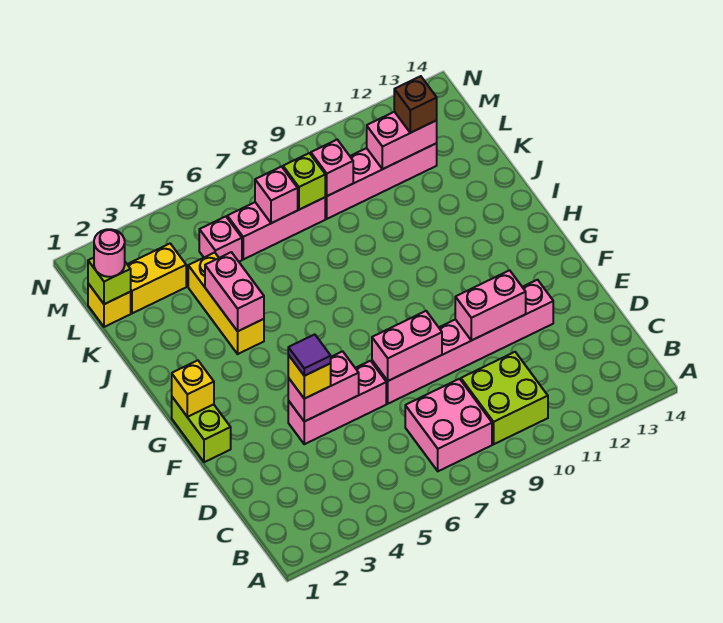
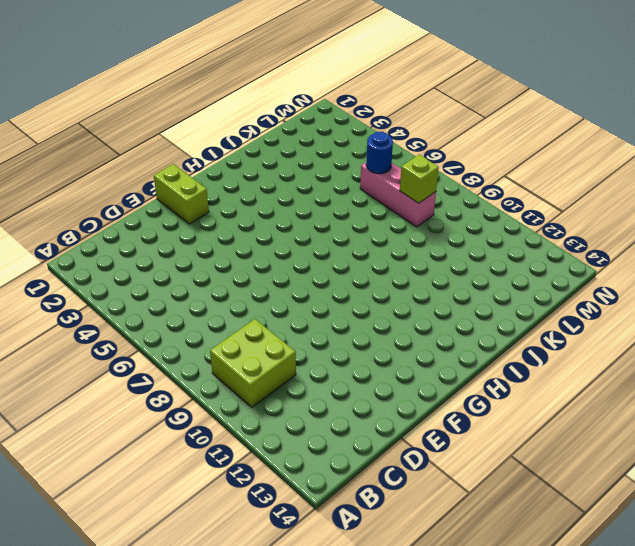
lime 1x2 brick [154,164,209,224] -> lime 1x2 brick turned to [172,397,231,462]
blue 1x1 round brick [366,132,393,174] -> none
none -> pink 2x2 brick [405,379,492,471]
none -> pink 1x3 brick [288,361,386,444]
none -> pink 1x6 brick [372,280,553,404]

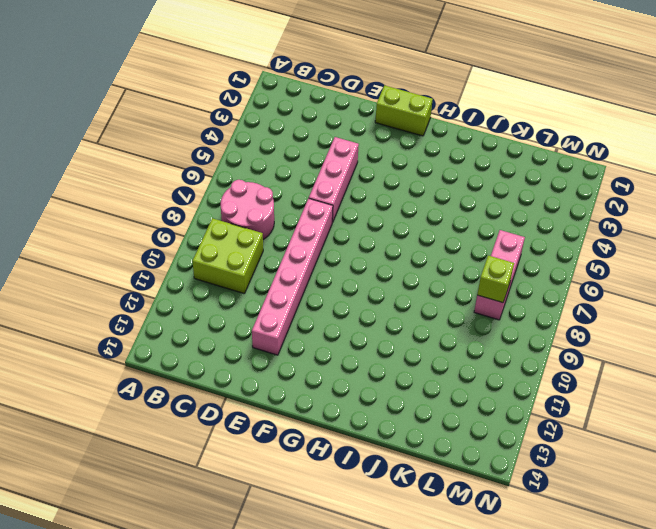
pink 2x2 round brick [221,180,274,240] -> pink 2x2 brick [405,379,492,471]
none -> yellow 1x3 brick [188,252,264,354]
none -> yellow 1x1 brick [88,284,131,327]
none -> yellow 1x2 brick [127,244,186,313]

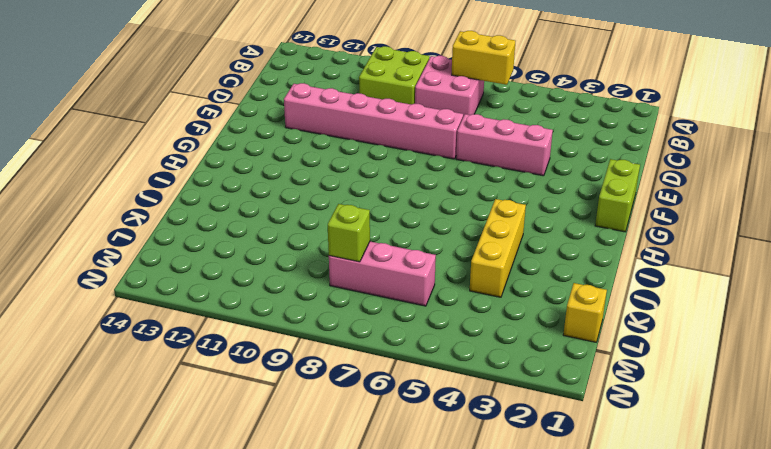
yellow 1x2 brick [451,31,516,85] -> yellow 1x2 brick moved to [127,244,186,313]
none -> pink 1x1 brick [199,217,242,261]
none -> pink 1x4 brick [325,143,437,219]
none -> pink 1x2 brick [288,351,359,422]

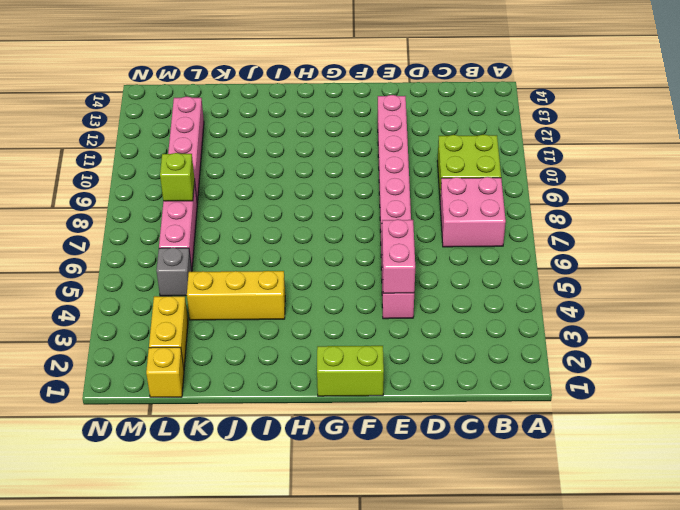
grey 1x1 brick [156,248,192,296] -> pink 1x1 brick [199,217,242,261]
none -> pink 1x2 brick [372,311,442,381]
none -> pink 1x2 brick [455,270,526,341]
none -> yellow 1x1 brick [172,360,214,417]

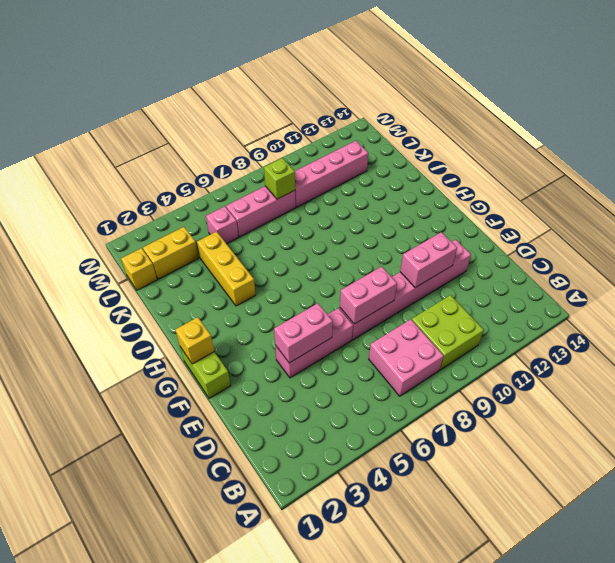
none -> pink 1x2 brick [205,252,264,331]
none -> lime 1x1 brick [88,258,131,304]
none -> pink 1x1 brick [255,167,298,223]

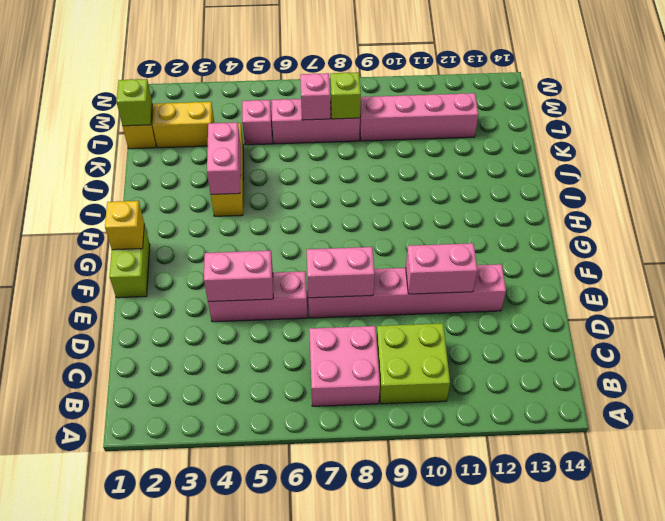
none -> pink 1x1 brick [311,140,353,196]
none -> pink 1x2 brick [367,112,437,169]
none -> yellow 1x1 brick [288,355,331,399]

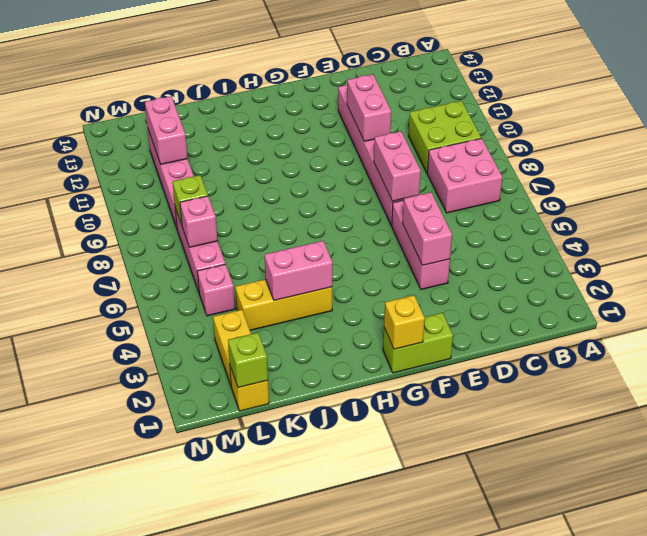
none -> pink 1x1 brick [311,140,353,196]
none -> yellow 1x1 brick [288,355,331,399]
none -> pink 1x1 round brick [94,229,125,277]

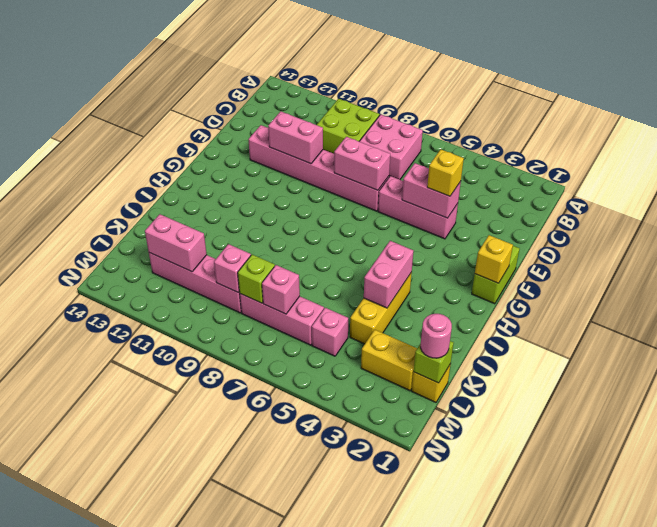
none -> brown 1x1 brick [394,76,437,133]
none -> purple 1x1 tile [288,334,331,376]

